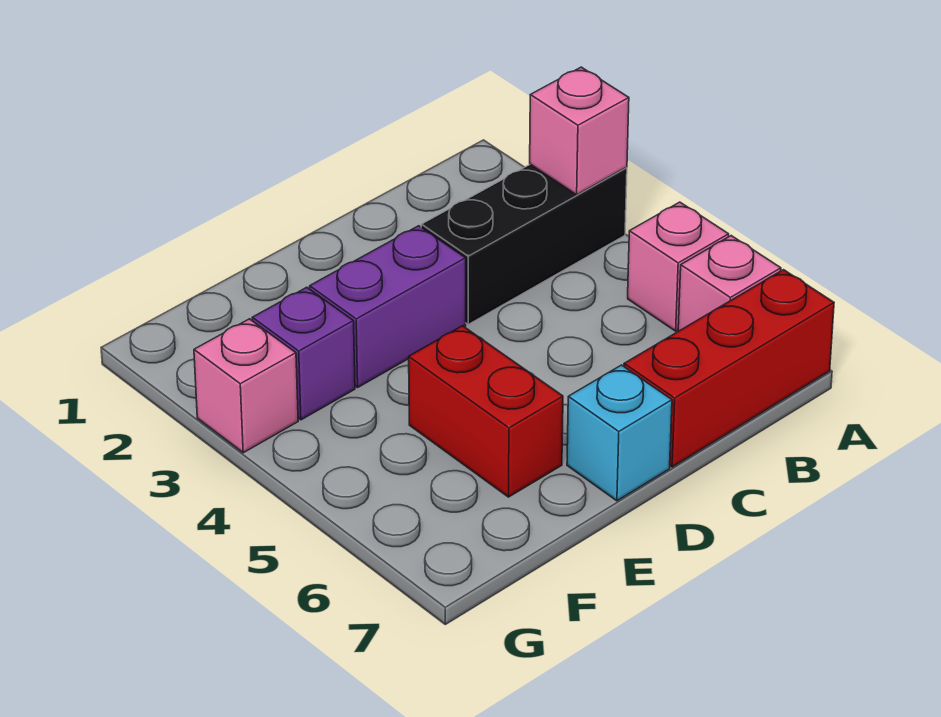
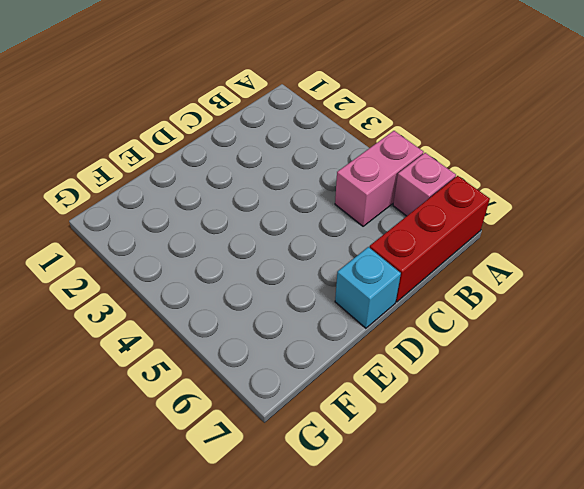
pink 1x2 brick [335,131,423,226] -> pink 1x1 brick [628,202,729,331]
none -> black 1x3 brick [421,164,627,324]
none -> purple 1x2 brick [310,226,466,387]

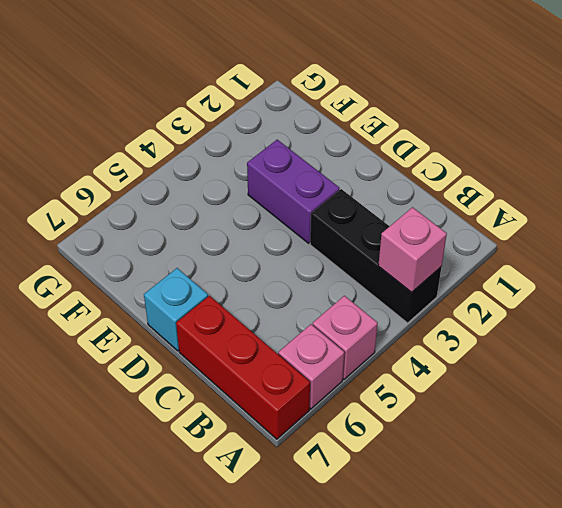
none -> red 1x2 brick [409,326,563,497]
none -> purple 1x1 brick [252,287,355,420]

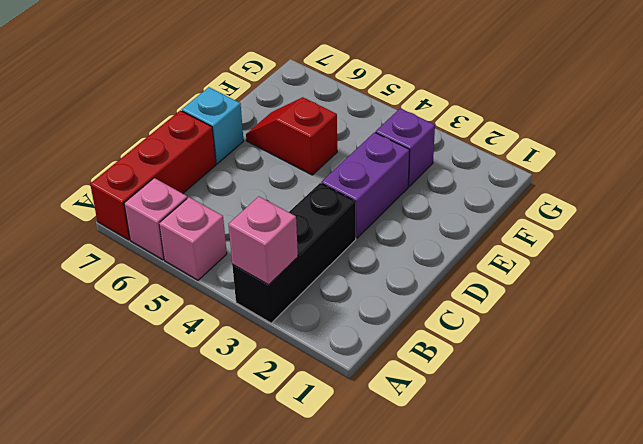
red 1x2 slope [246,97,337,175] -> red 1x2 brick [409,326,563,497]
none -> pink 1x1 brick [194,319,298,453]

